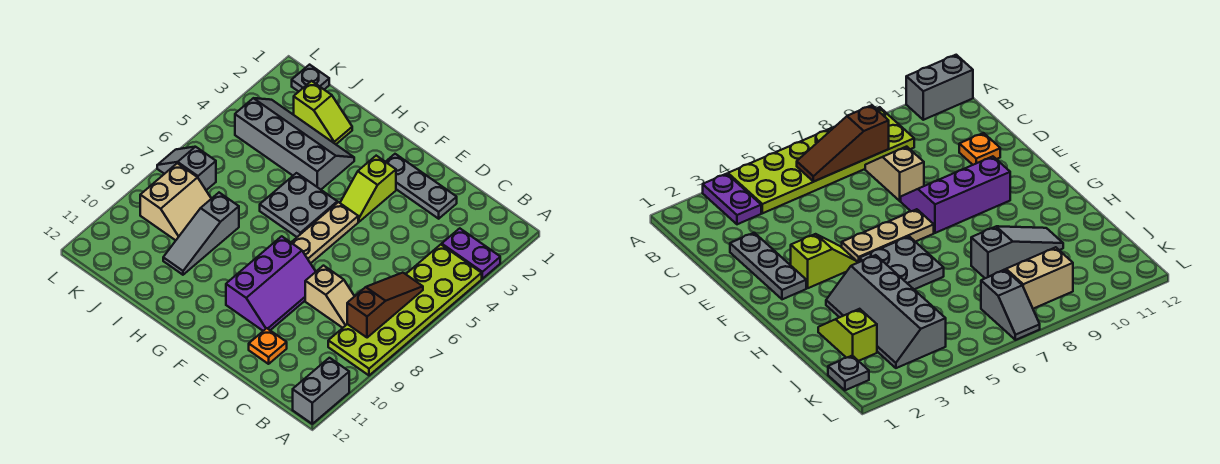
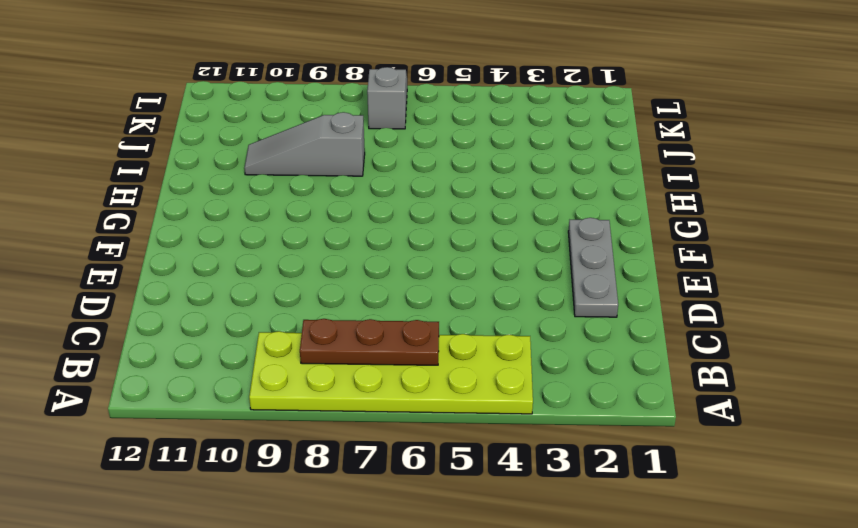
brown 1x3 plate [300,319,439,365] -> brown 1x3 slope [347,273,423,338]
none -> purple 1x2 plate [442,228,500,279]
none -> grey 1x2 brick [293,358,349,424]
none -> tan 1x2 slope [305,266,355,328]

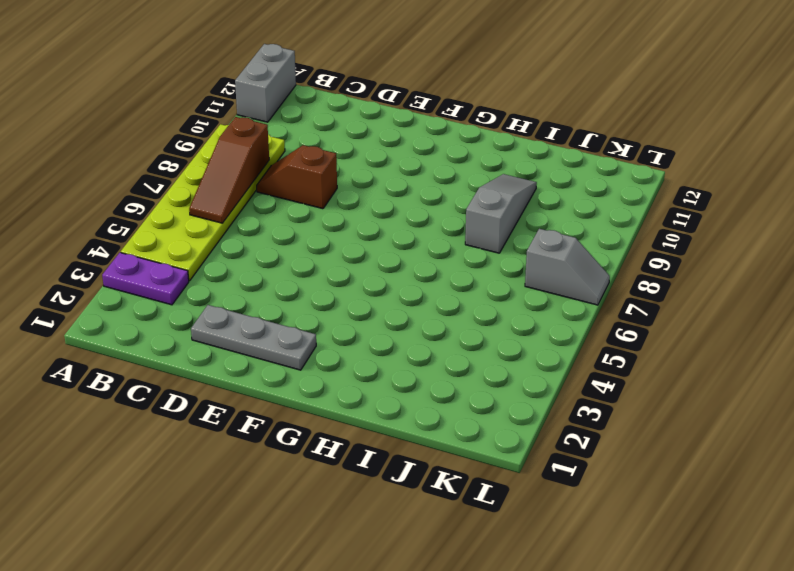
brown 1x2 slope [257,145,337,209] -> tan 1x2 slope [305,266,355,328]
none -> orange 1x1 plate [249,328,287,364]
none -> purple 2x3 slope [226,236,316,331]
none -> lime 1x2 slope [340,156,396,222]

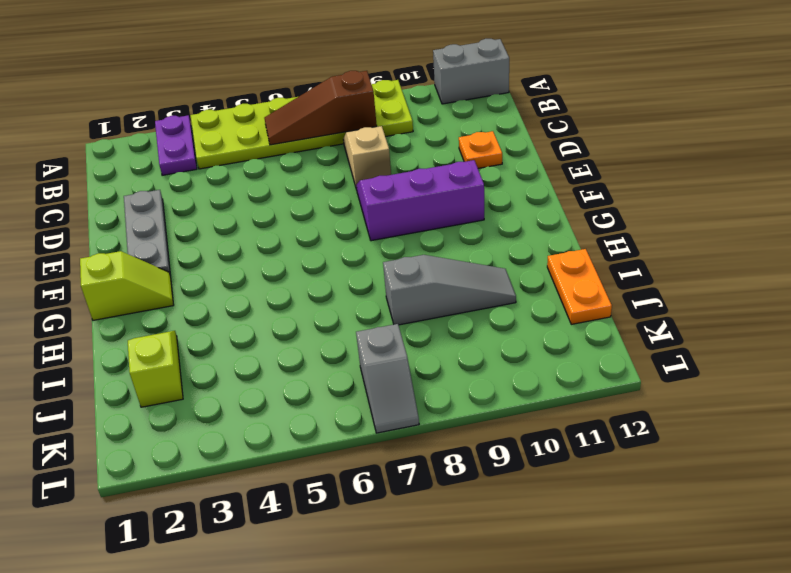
lime 1x2 slope [80,251,173,320] -> lime 1x2 slope moved to [340,156,396,222]
orange 1x2 plate [547,249,612,324] -> none
none -> tan 1x3 plate [291,202,358,263]
none -> grey 2x2 plate [260,173,337,237]
none -> grey 2x4 slope [235,98,354,189]

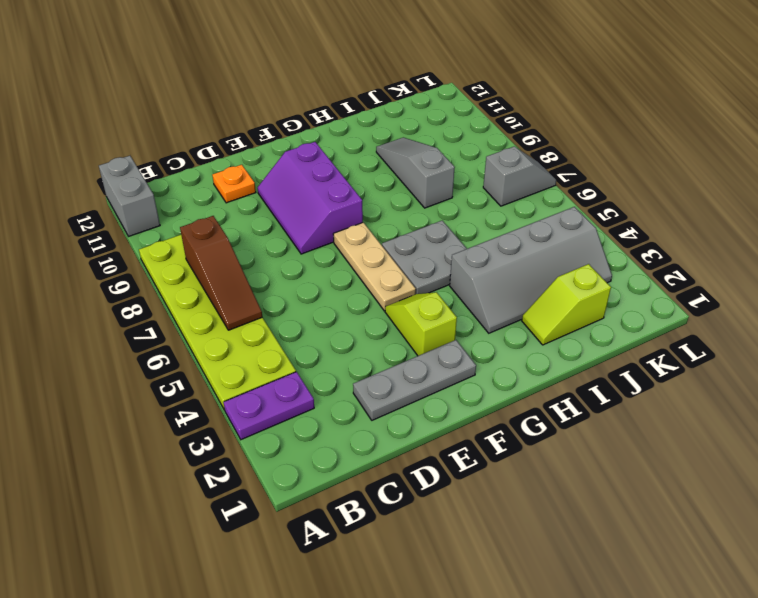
none -> tan 1x2 slope [305,266,355,328]
none -> tan 2x2 slope [140,163,211,240]
none -> grey 1x1 plate [292,65,329,92]

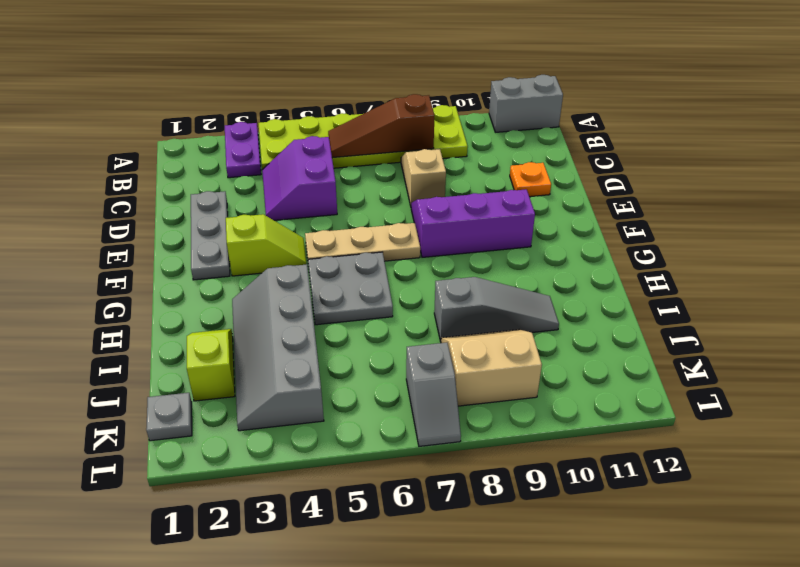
purple 2x2 slope [262,136,337,220] -> none

